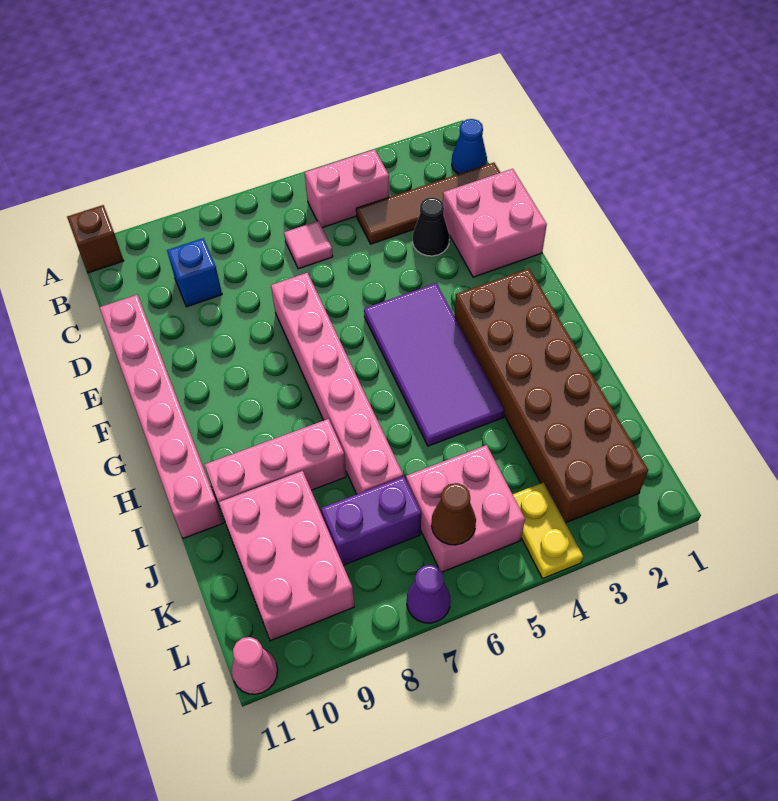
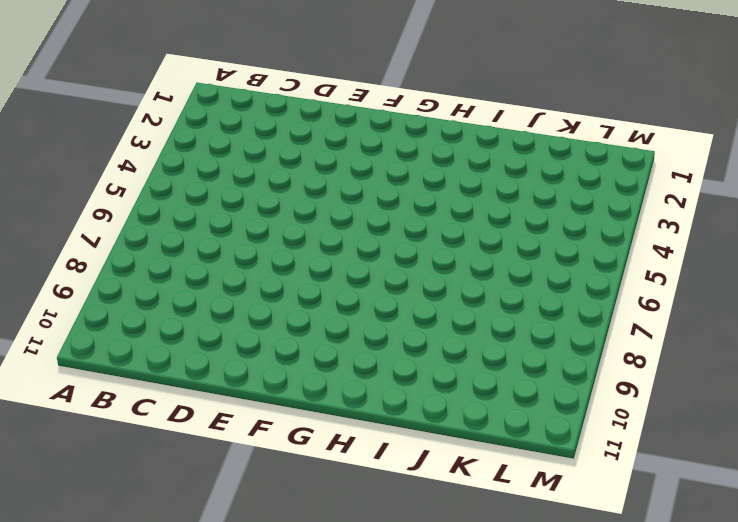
none -> brown 1x1 brick [67,205,124,273]
none -> blue 1x1 cone [452,119,487,174]
none -> pink 1x2 brick [305,149,389,228]

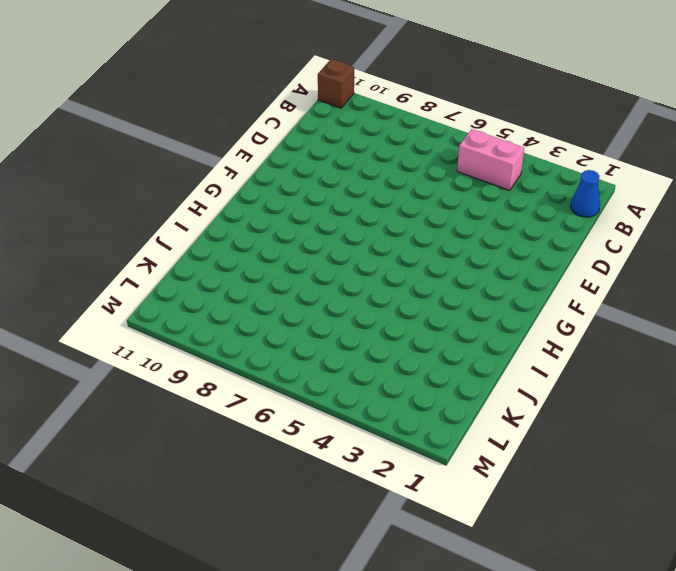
none -> brown 1x4 tile [356,163,500,244]
none -> pink 1x1 tile [284,221,333,269]
none -> blue 1x1 brick [167,238,222,307]

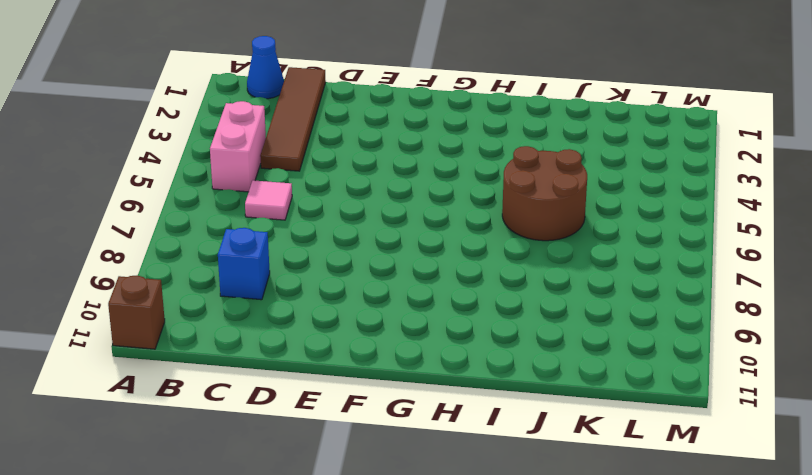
brown 2x2 round brick [502,146,587,241] -> purple 2x4 tile [364,283,504,446]
none -> pink 2x2 brick [443,169,547,277]
none -> black 1x1 cone [413,197,449,256]
none -> pink 1x6 brick [99,295,223,538]

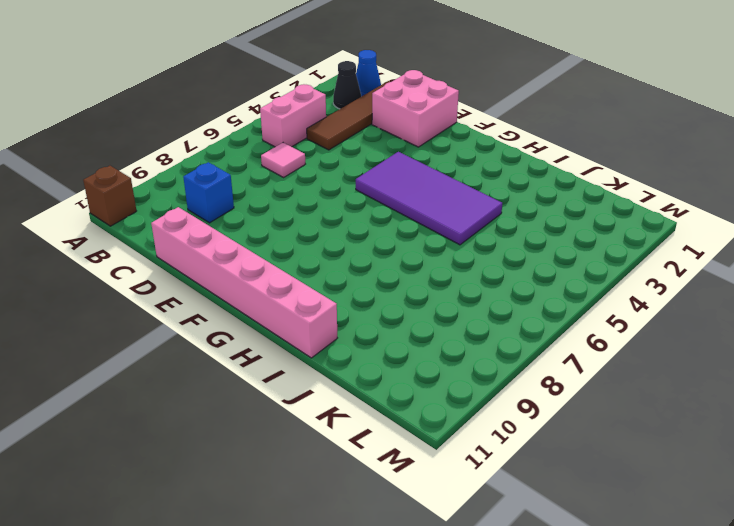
black 1x1 cone [333,61,361,109] -> black 1x1 cone moved to [413,197,449,256]
none -> pink 1x6 brick [271,273,403,494]
none -> brown 2x6 brick [454,268,648,523]
none -> pink 1x3 brick [205,419,346,518]

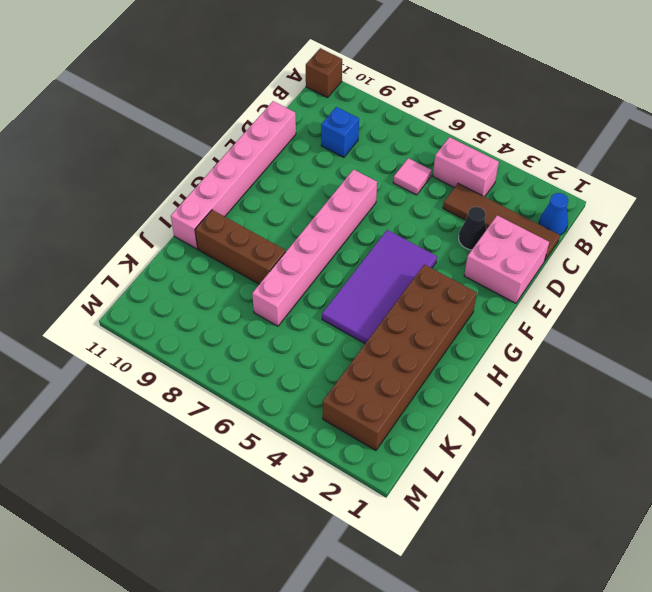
brown 1x3 brick [195,210,286,284] -> pink 1x3 brick [205,419,346,518]
none -> pink 2x3 brick [219,471,354,641]
none -> pink 2x2 brick [406,445,525,572]
none -> purple 1x2 brick [321,476,421,565]

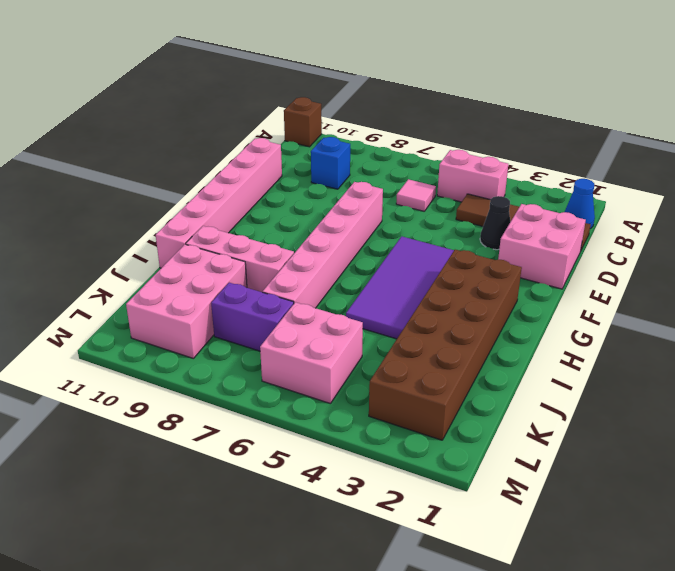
none -> yellow 1x2 plate [513,482,583,578]
none -> purple 1x1 cone [407,565,450,623]
none -> pink 1x1 cone [231,637,278,694]

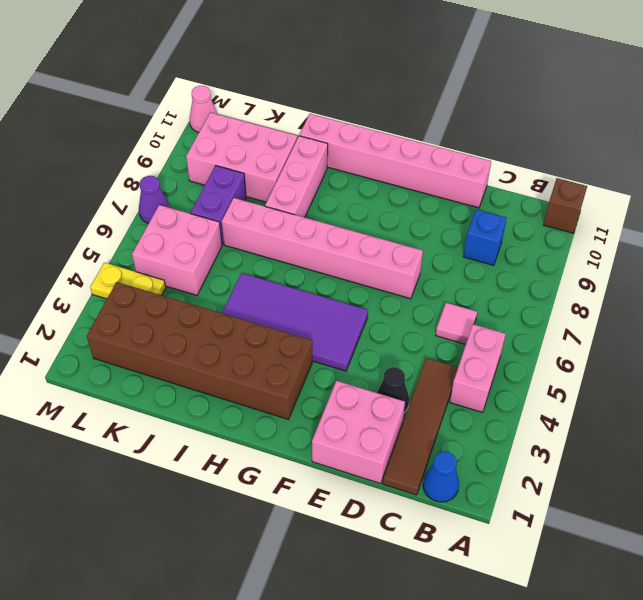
none -> brown 1x1 cone [431,483,476,545]

